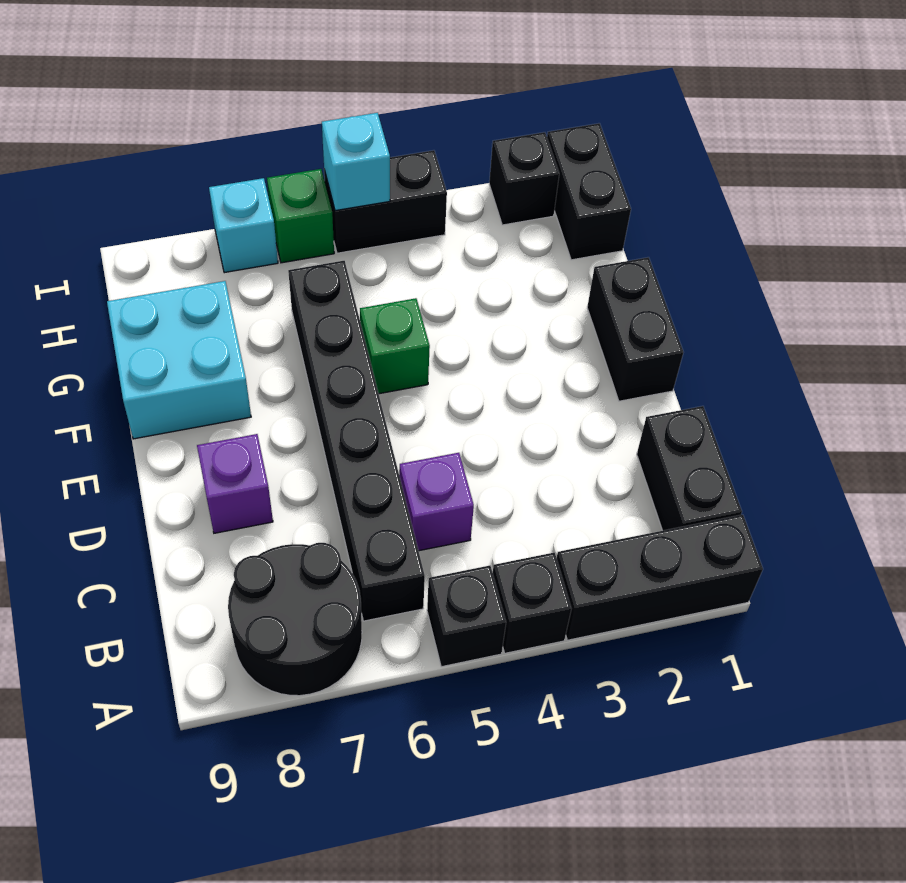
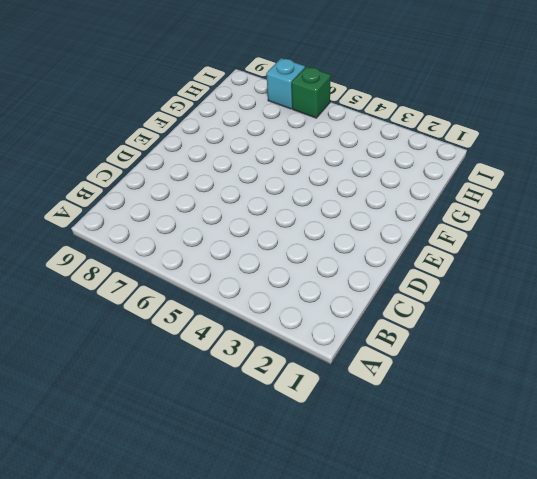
none -> black 1x3 brick [557,515,763,640]
none -> black 1x1 brick [493,553,571,653]
none -> black 1x1 brick [427,566,506,667]

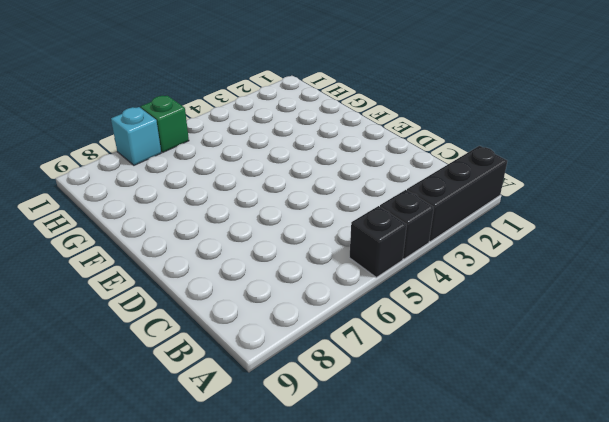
none -> black 2x2 round brick [228,543,362,696]
none -> black 1x2 brick [637,406,742,531]
none -> black 1x6 brick [288,261,425,621]

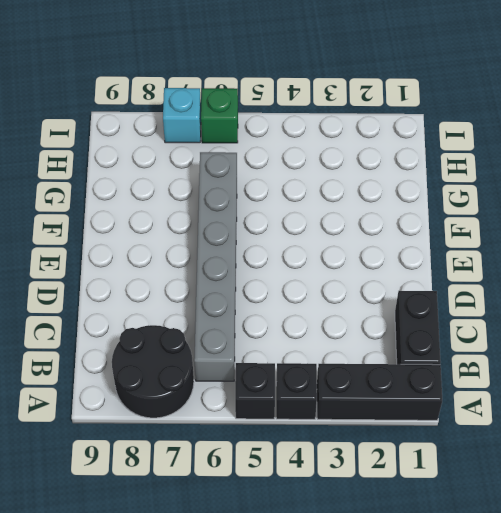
grey 1x6 brick [194,152,237,381] -> black 1x6 brick [288,261,425,621]
none -> purple 1x1 brick [399,453,474,551]
none -> purple 1x1 brick [197,434,273,533]
none -> black 1x2 brick [587,257,683,401]

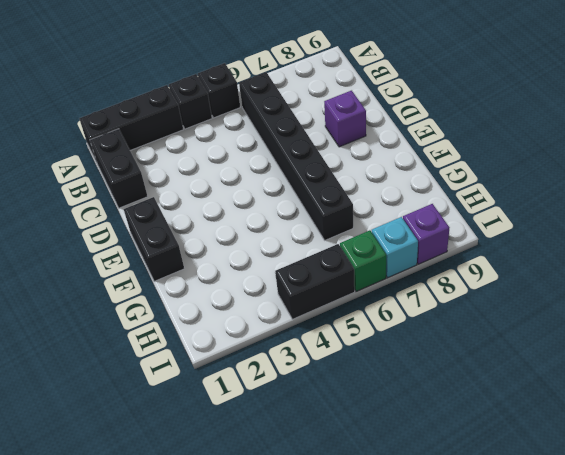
purple 1x1 brick [403,204,449,264] -> purple 1x1 brick moved to [399,453,474,551]
none -> black 2x2 round brick [228,543,362,696]
none -> green 1x1 brick [360,298,430,394]
none -> cyan 2x2 brick [107,281,251,439]

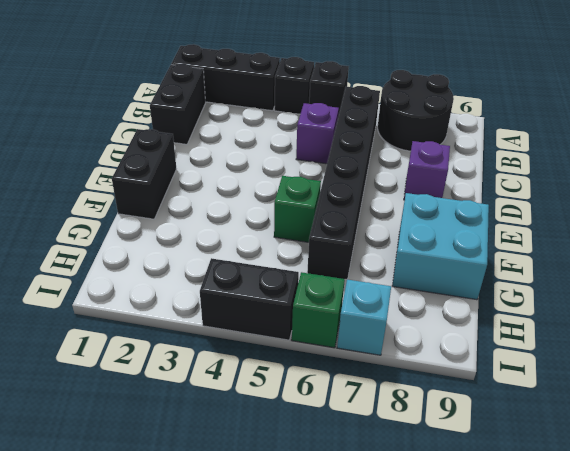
none -> black 1x2 brick [547,123,631,260]
none -> black 1x1 brick [489,132,559,225]
none -> cyan 1x1 brick [322,113,390,211]

